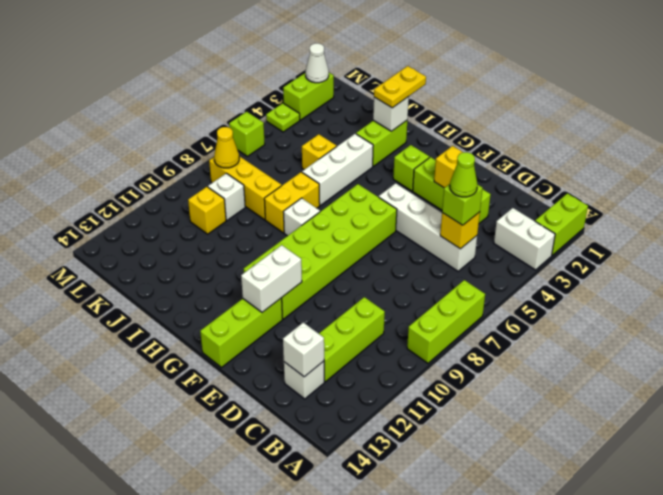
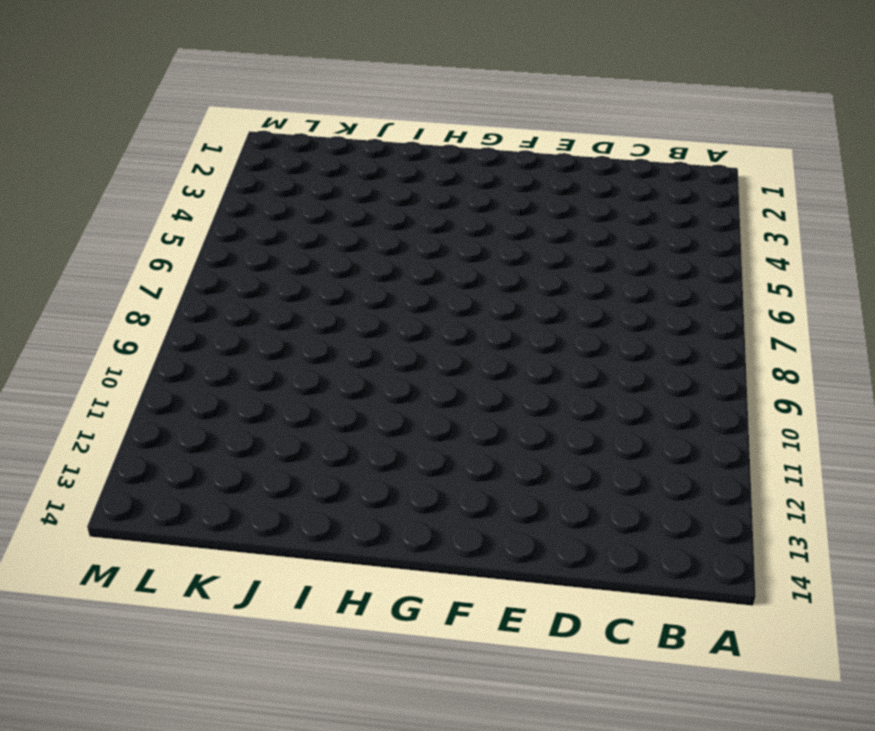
none -> lime 1x2 brick [535,193,588,255]
none -> white 1x2 brick [494,208,555,270]
none -> lime 1x3 brick [407,280,485,363]
none -> white 1x4 brick [379,183,477,271]

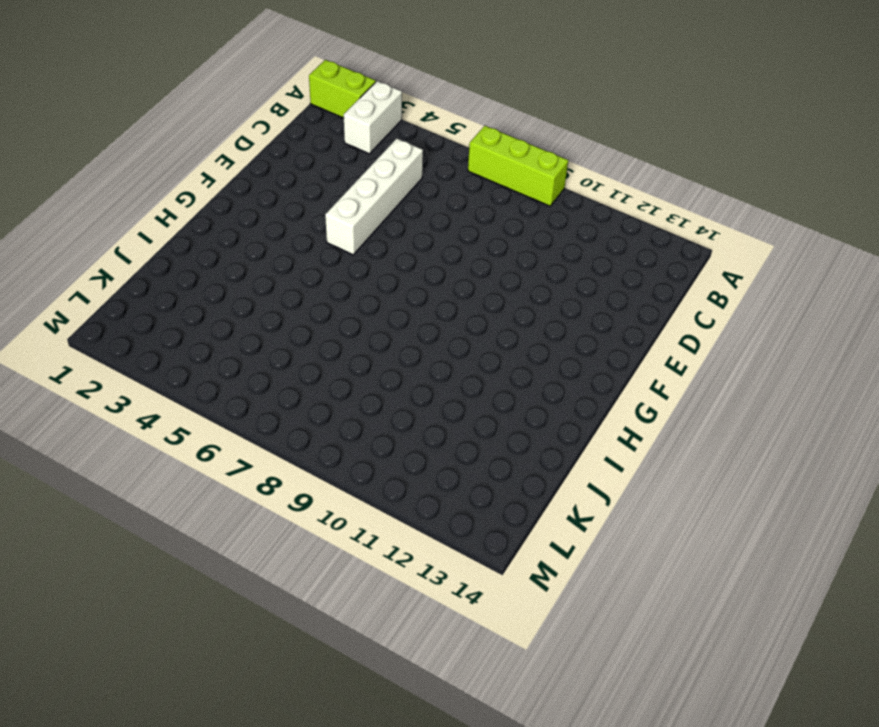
none -> lime 1x3 brick [319,297,385,382]
none -> white 1x1 brick [284,361,324,399]
none -> lime 1x3 brick [413,157,491,223]
none -> lime 2x6 brick [244,184,397,319]

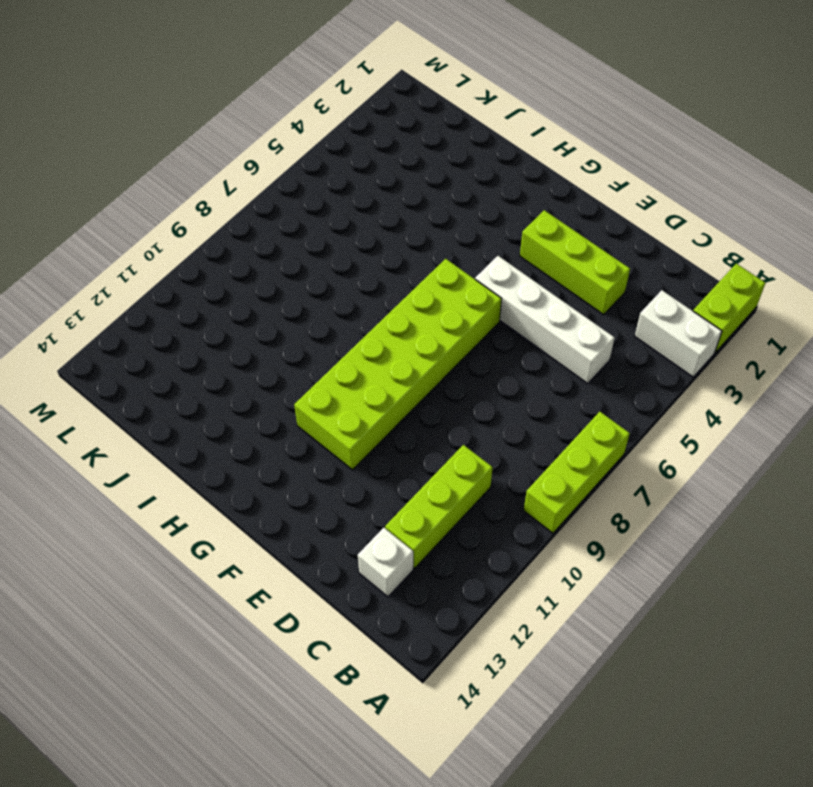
none -> lime 1x3 brick [200,298,283,367]
none -> lime 1x1 brick [393,145,429,191]
none -> white 1x1 brick [283,198,320,236]
none -> lime 1x2 brick [356,120,407,166]

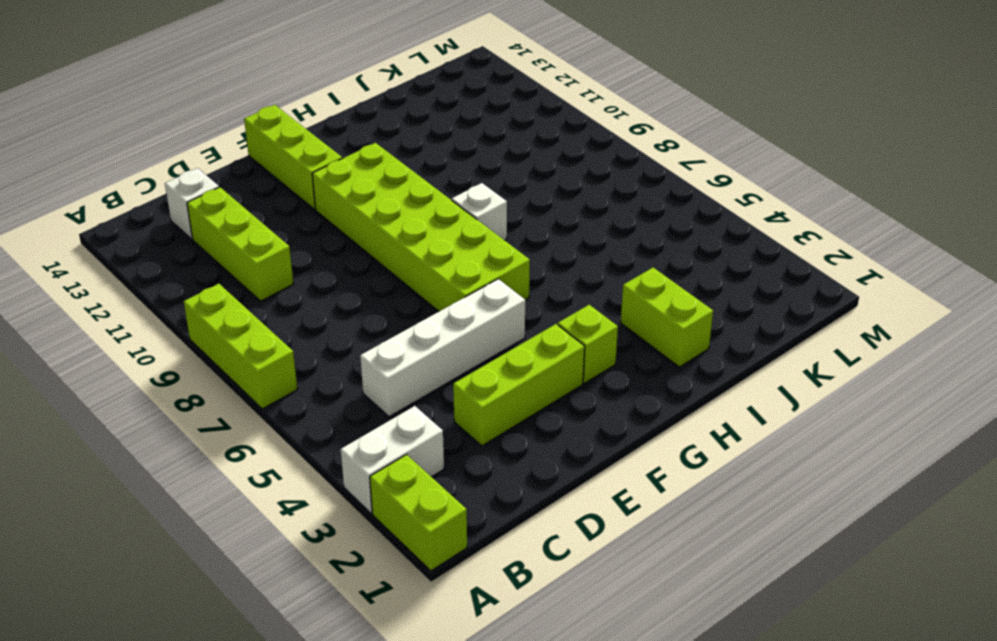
none -> white 1x3 brick [302,134,373,205]
none -> yellow 1x2 brick [264,172,320,233]
none -> yellow 1x1 brick [302,134,337,170]
none -> yellow 1x3 brick [209,156,282,220]

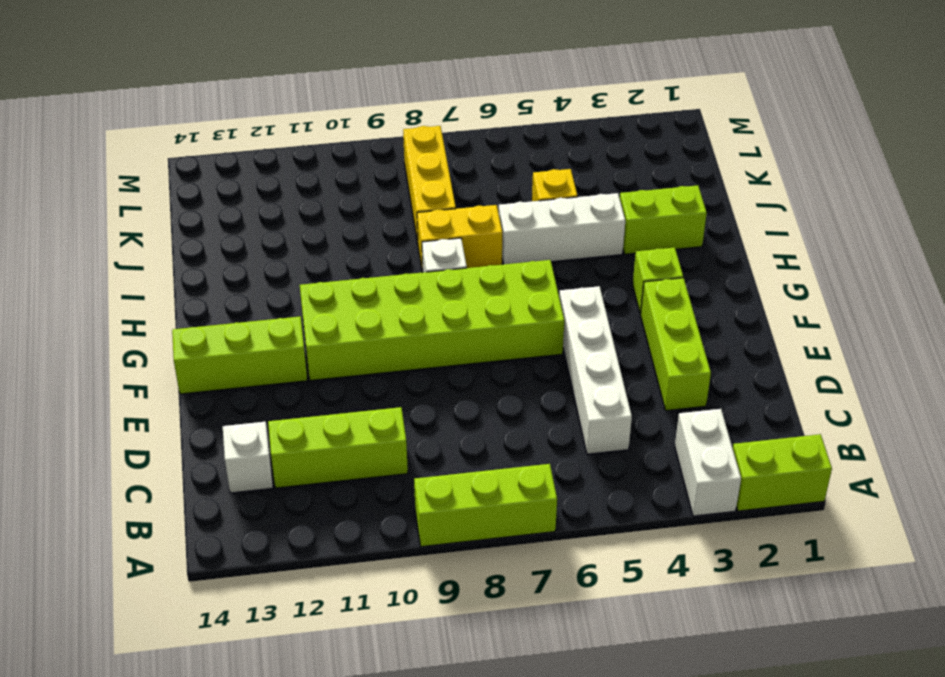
none -> white 1x1 brick [208,173,245,220]
none -> yellow 1x1 brick [188,187,226,234]
none -> lime 1x2 brick [283,73,334,120]
none -> lime 1x1 plate [266,103,300,132]

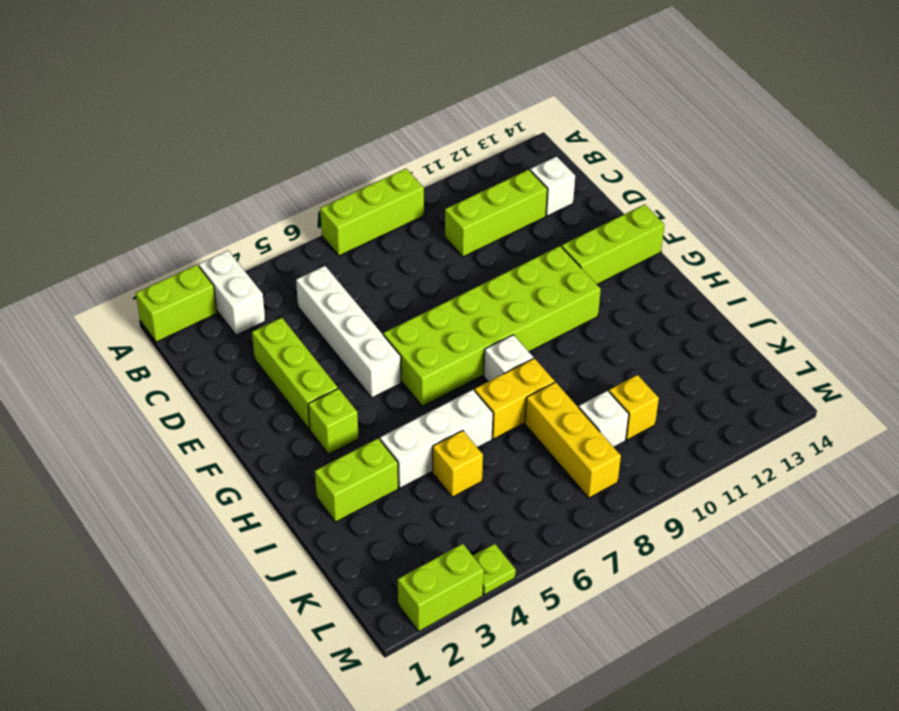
none -> lime 1x1 brick [229,112,265,156]
none -> yellow 1x1 brick [440,212,480,249]
none -> white 1x1 brick [283,322,324,377]
none -> yellow 1x1 brick [434,146,463,188]

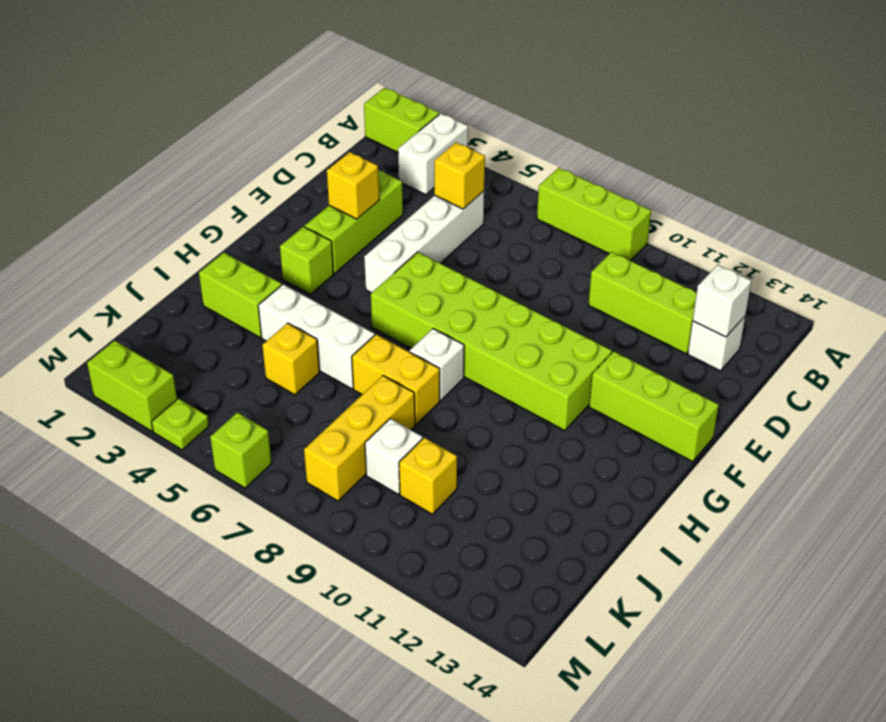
none -> white 1x2 brick [241,245,302,312]
none -> white 1x1 brick [373,97,409,131]
none -> yellow 1x1 cone [214,127,239,168]
none -> white 1x1 cone [305,43,329,83]

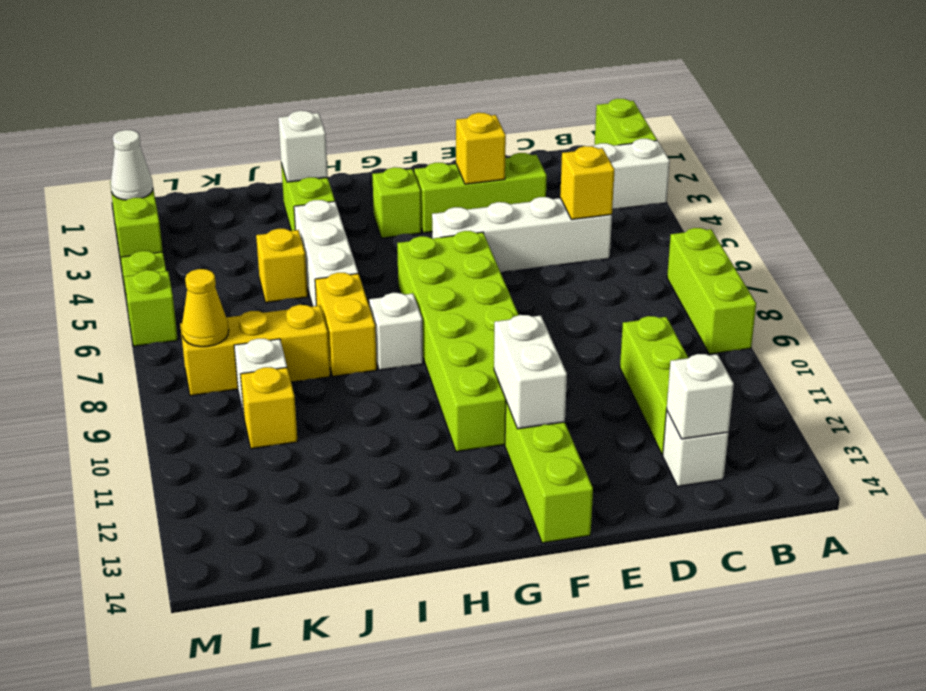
none -> lime 1x1 brick [442,184,483,225]
none -> yellow 1x2 plate [374,66,426,108]
none -> lime 1x1 cone [450,152,477,197]

